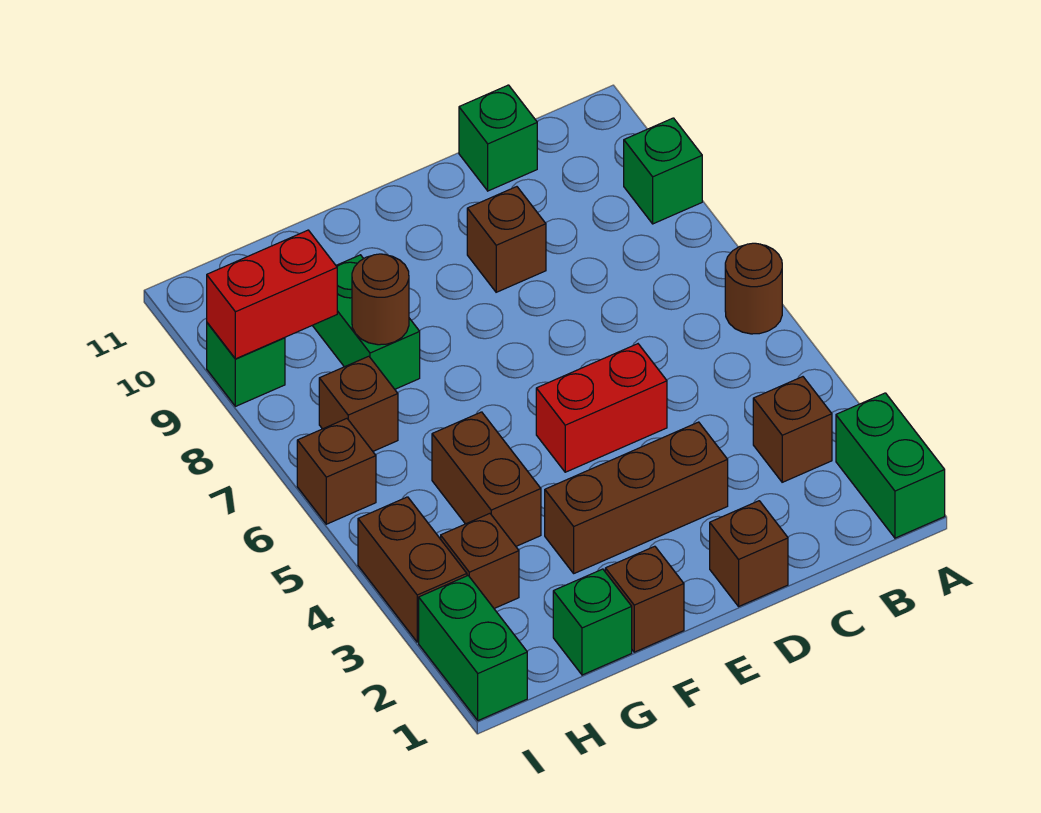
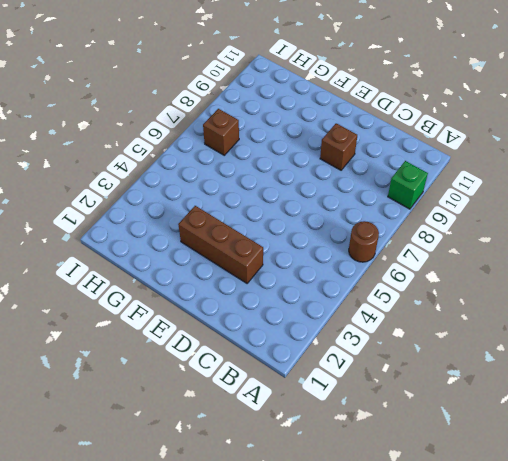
none -> green 1x2 brick [836,393,945,538]
none -> brown 1x1 brick [753,377,832,482]
none -> green 1x1 brick [459,85,537,191]

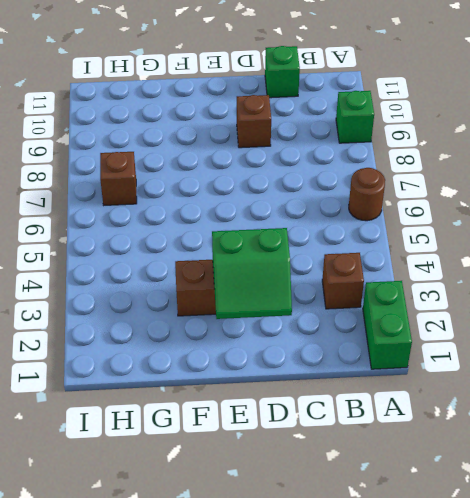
green 2x2 slope [212,228,292,319] -> none
none -> brown 1x1 brick [710,501,788,606]
none -> red 1x2 brick [536,344,667,472]
none -> brown 1x1 brick [605,546,684,652]

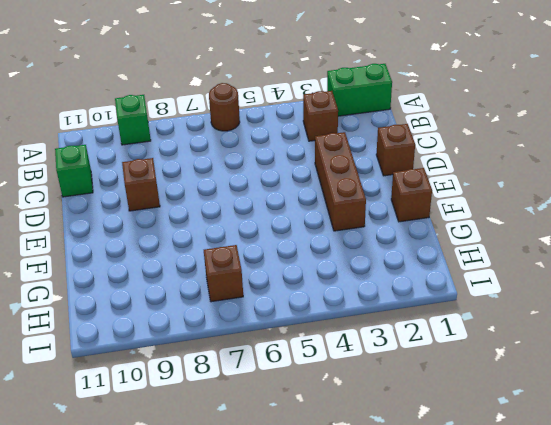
none -> red 1x2 brick [536,344,667,472]
none -> green 1x1 brick [553,569,632,675]
none -> brown 1x2 brick [432,412,541,546]

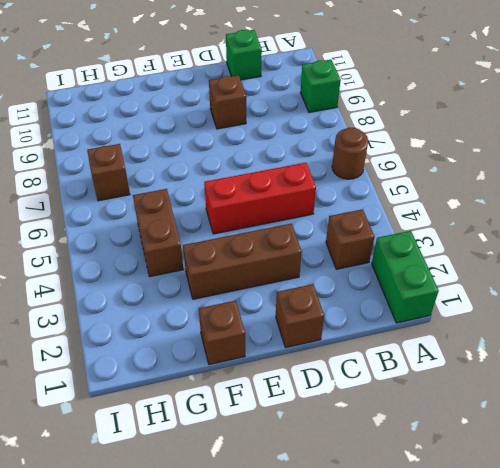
red 1x3 brick [204,163,316,234] -> red 1x2 brick [536,344,667,472]
none -> green 1x1 brick [553,569,632,675]
none -> green 1x2 brick [312,255,420,389]
none -> brown 1x1 brick [441,514,519,608]

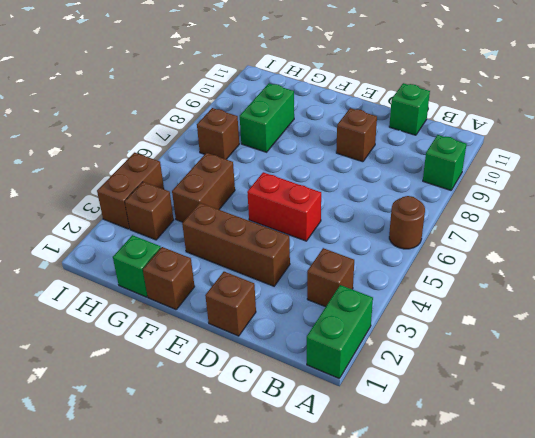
none -> green 1x2 brick [419,576,527,721]
none -> brown 1x1 brick [297,419,376,524]
none -> green 1x1 brick [207,323,285,406]

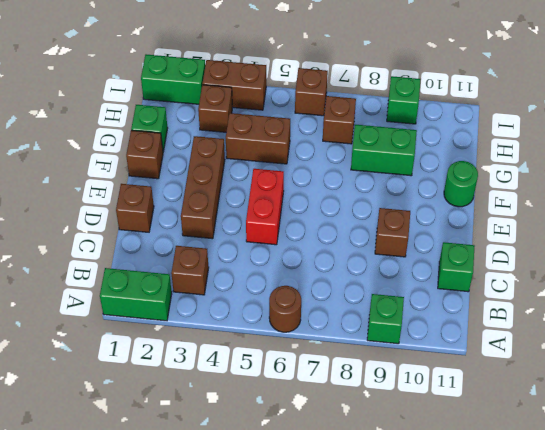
green 1x1 round brick [444,161,478,207] -> none
none -> brown 1x1 round brick [352,254,409,345]
none -> red 1x2 brick [207,230,337,359]

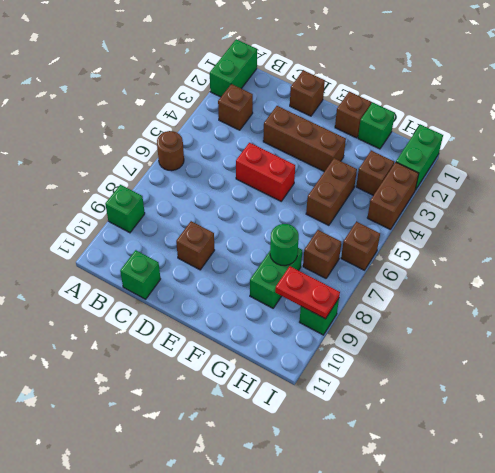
green 1x1 round brick [270,224,299,266] -> brown 1x1 round brick [352,254,409,345]
red 1x2 plate [275,266,340,319] -> red 1x2 brick [207,230,337,359]

